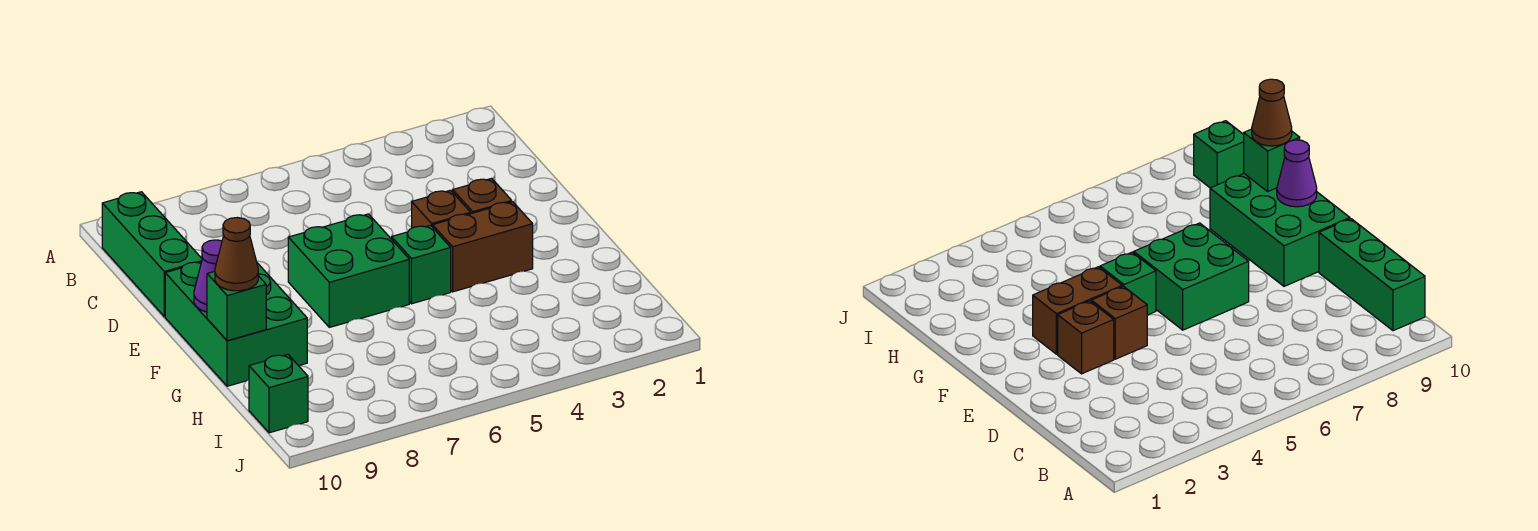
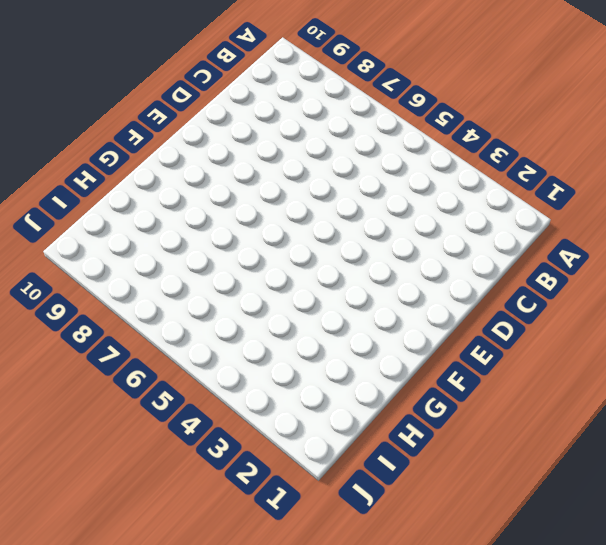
none -> green 1x3 brick [102,192,202,317]
none -> brown 1x1 brick [453,178,512,213]

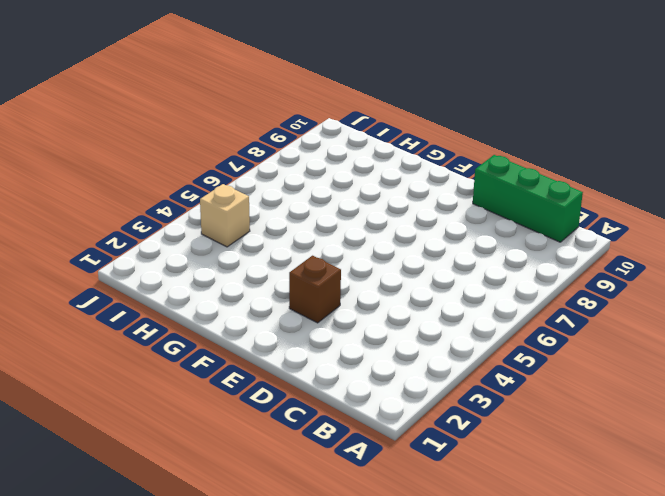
tan 1x1 brick [200,184,250,247] -> none
none -> brown 1x1 brick [412,190,471,228]
none -> green 2x2 brick [288,214,409,327]

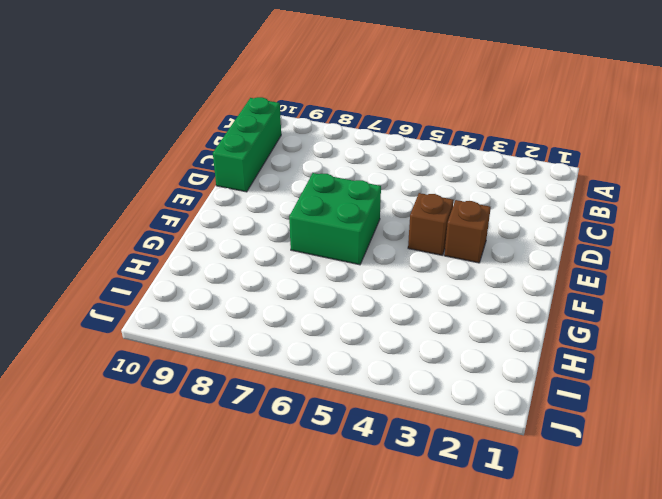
none -> green 2x3 brick [165,262,307,386]
none -> brown 1x2 brick [433,202,533,292]

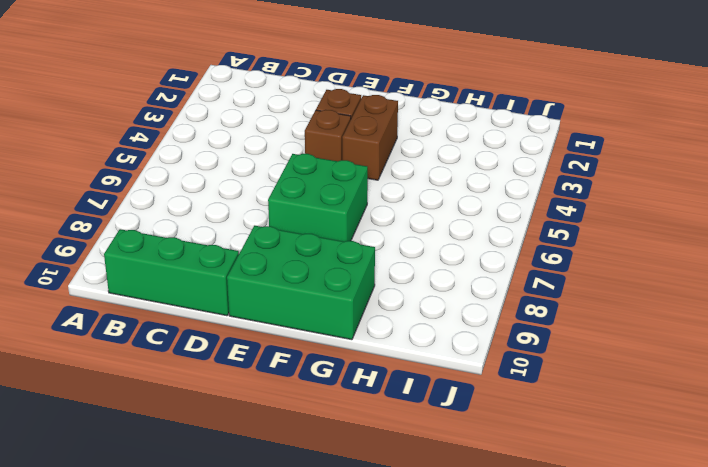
none -> green 1x1 brick [392,225,451,304]
none -> green 1x1 brick [249,355,308,433]

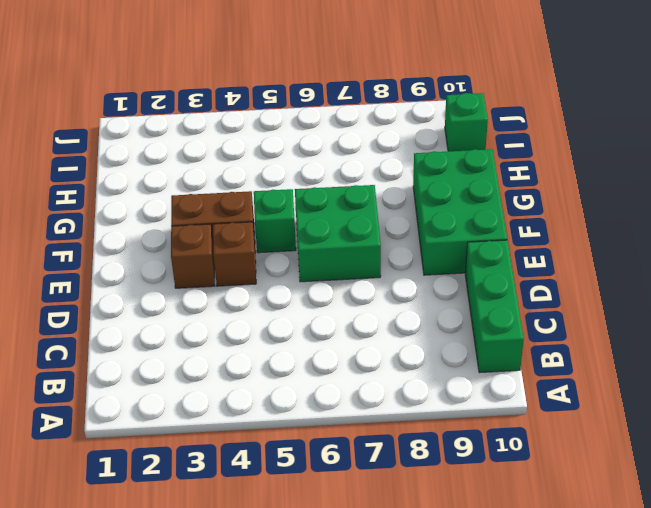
none -> purple 1x1 cone [194,240,222,312]
none -> green 1x1 brick [207,271,266,341]

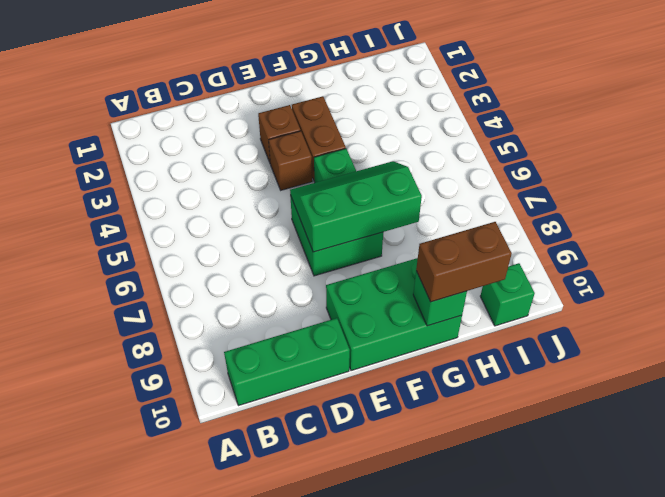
green 2x3 slope [290,161,422,252] -> none
brown 1x2 brick [416,222,512,302] -> brown 1x1 cone [215,218,258,291]
none -> purple 1x1 cone [194,240,222,312]

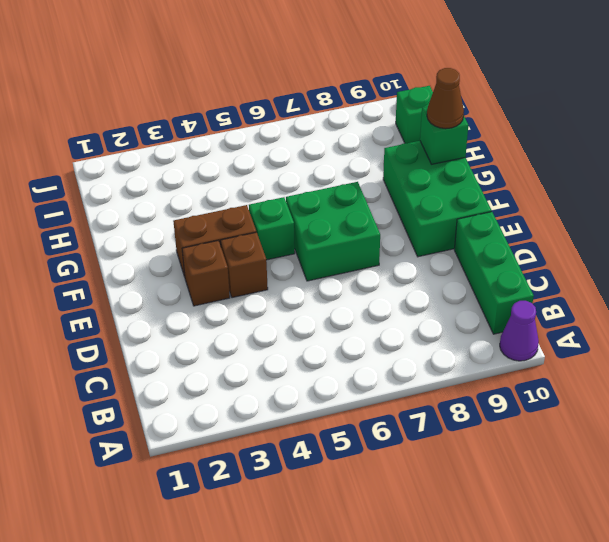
purple 1x1 cone [500,301,539,361] -> purple 1x1 cone moved to [194,240,222,312]

